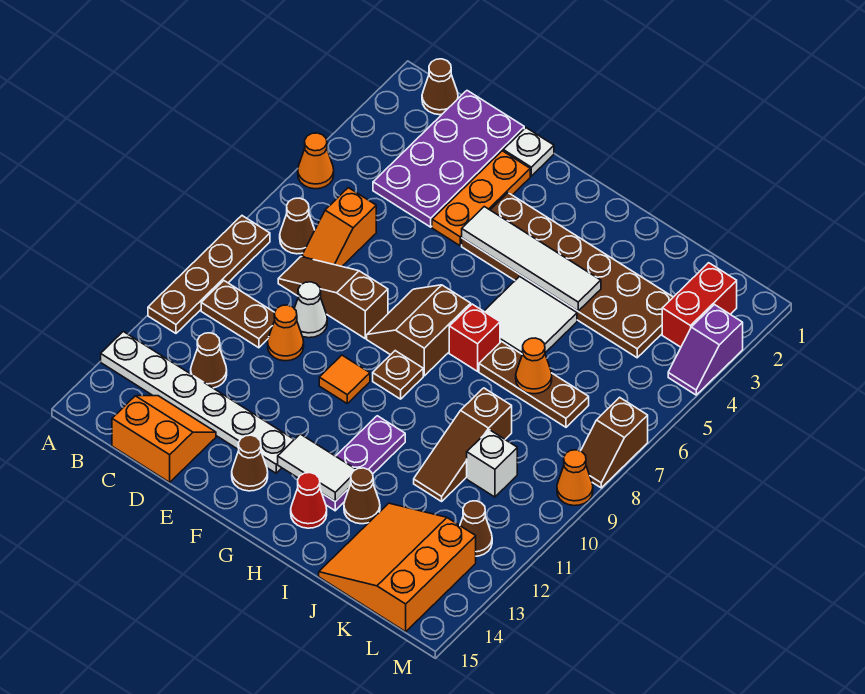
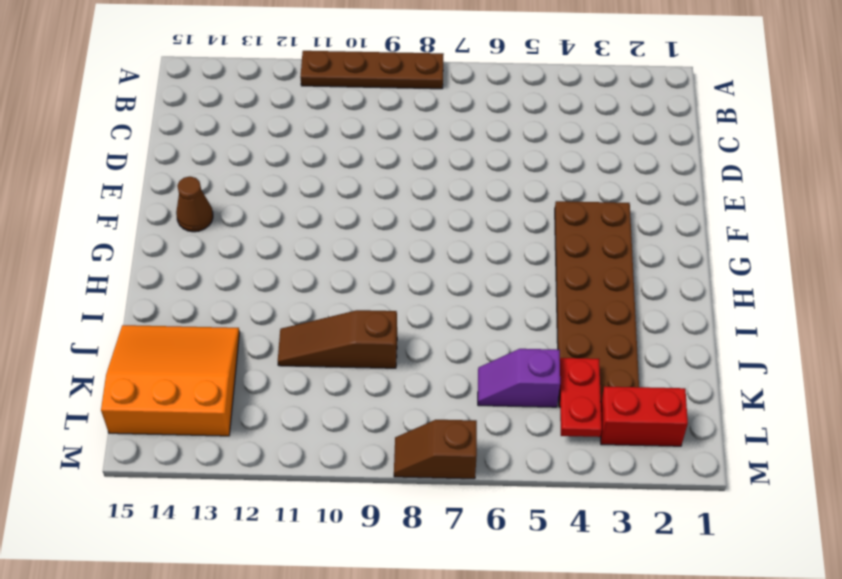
red 1x2 plate [560,358,602,437] -> none
purple 1x2 slope [478,349,560,407] -> purple 1x2 slope moved to [668,305,743,395]
none -> orange 1x1 cone [298,133,334,189]
none -> white 1x6 plate [101,332,294,473]
none -> brown 1x1 cone [422,59,458,115]
none -> brown 1x1 cone [280,198,315,254]

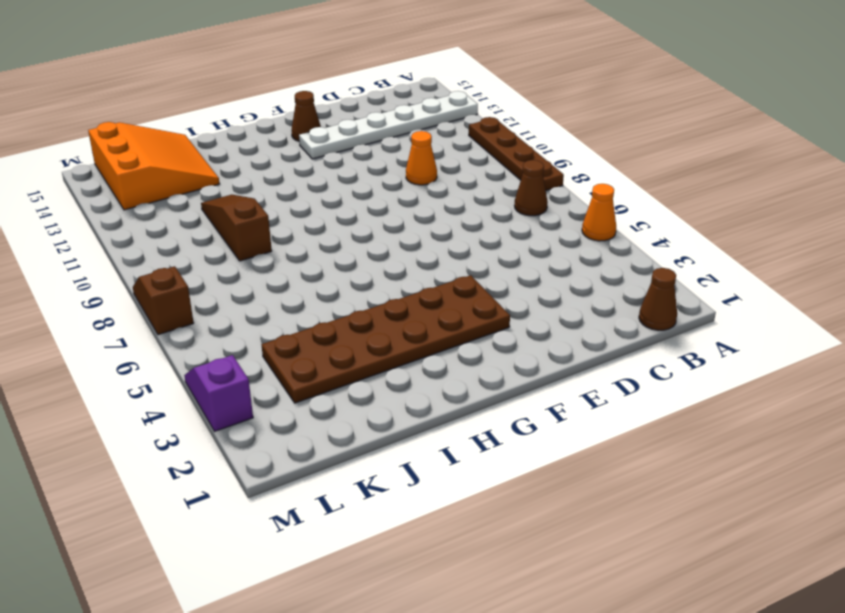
none -> brown 1x2 plate [201,281,275,348]
none -> purple 2x4 plate [373,91,524,227]
none -> orange 1x2 slope [302,188,376,266]
none -> brown 1x3 slope [278,257,388,338]

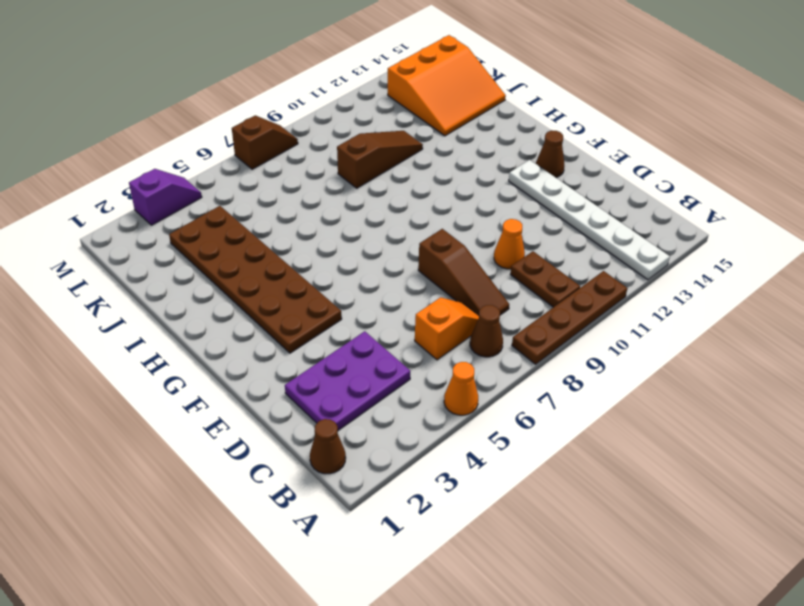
purple 2x3 plate [285,331,410,430] -> purple 2x4 plate [373,91,524,227]
none -> brown 1x1 cone [191,333,227,388]
none -> orange 2x2 slope [112,396,216,482]
none -> white 1x1 cone [294,282,327,338]
none -> white 1x1 plate [503,128,554,176]

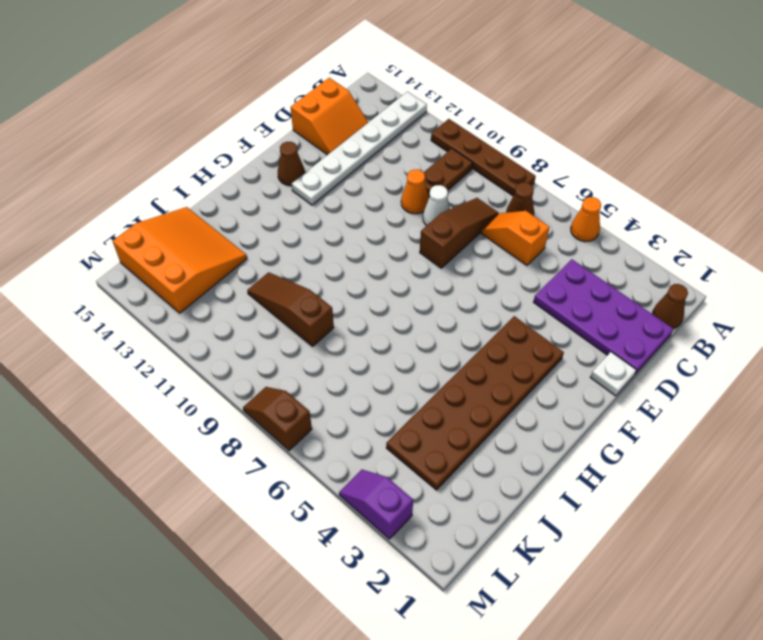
none -> brown 1x1 cone [191,333,227,388]
none -> orange 1x3 plate [432,151,530,246]
none -> brown 2x2 slope [367,285,471,376]
none -> orange 1x1 tile [319,355,370,403]

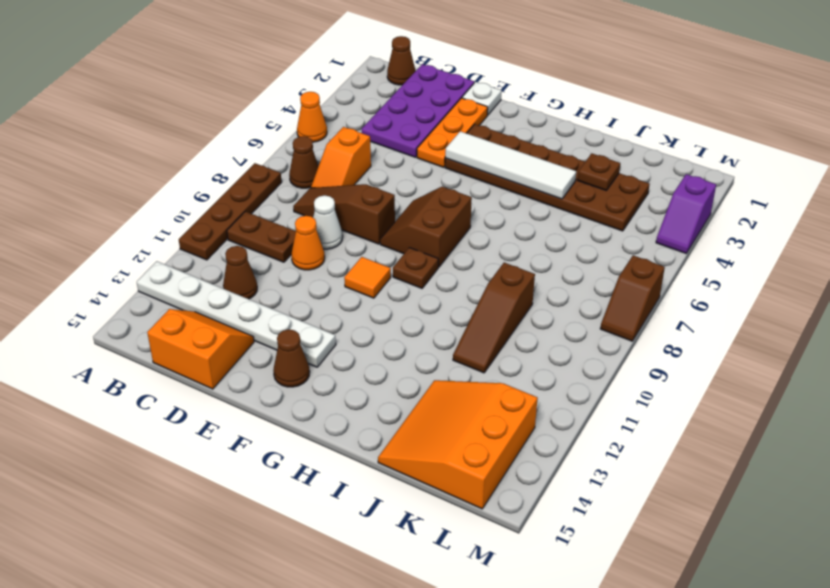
brown 1x1 plate [578,153,620,191] -> none
none -> white 2x2 tile [484,276,577,354]
none -> red 1x1 brick [449,304,500,371]
none -> purple 1x3 plate [322,416,405,511]
none -> red 1x1 cone [291,473,327,528]

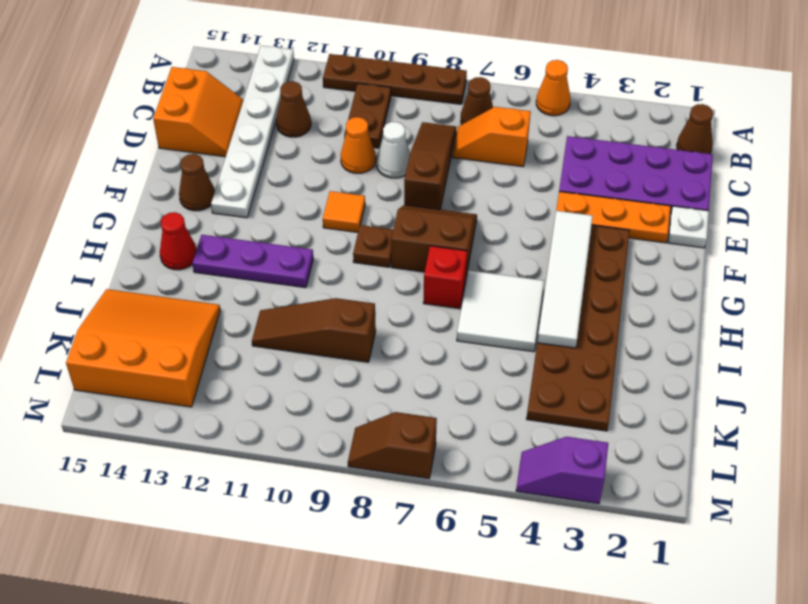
none -> brown 1x3 plate [479,342,589,427]
none -> brown 1x1 cone [344,468,380,524]
none -> white 1x1 brick [467,430,517,497]
none -> red 1x2 brick [662,263,737,347]

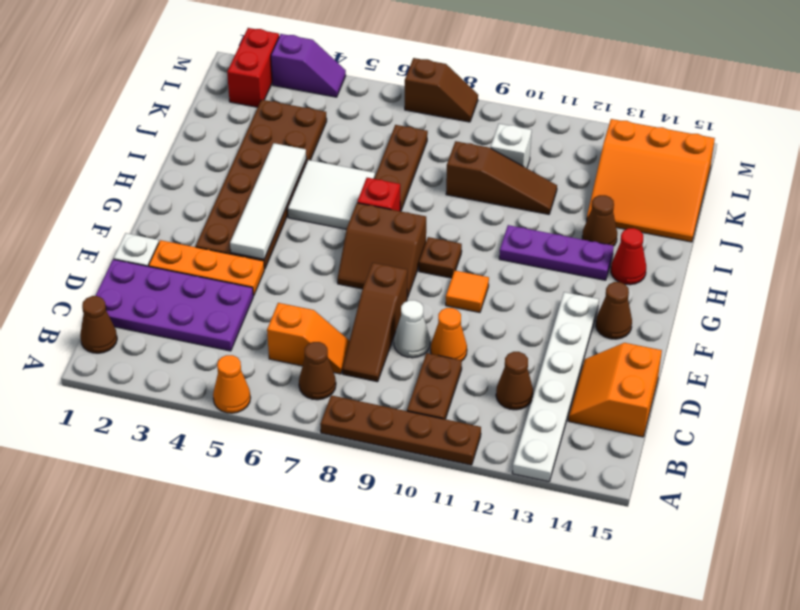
red 1x2 brick [227,28,279,107] -> red 1x2 brick turned to [662,263,737,347]
none -> brown 1x1 cone [460,501,492,556]
none -> orange 1x1 cone [557,450,593,506]
none -> white 1x2 tile [278,434,356,501]
none -> orange 1x1 cone [516,338,552,394]

